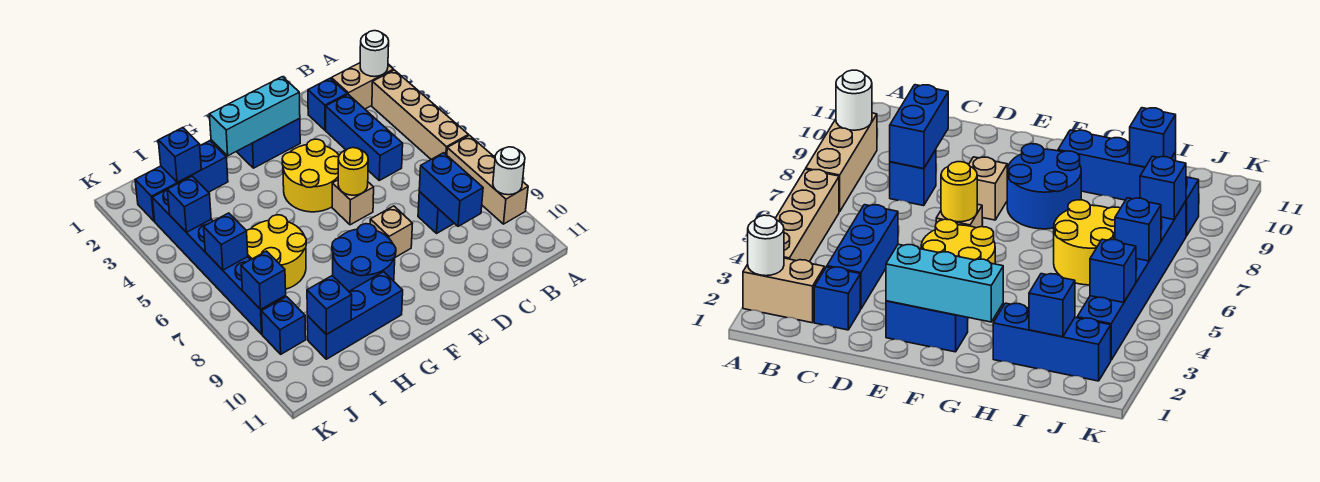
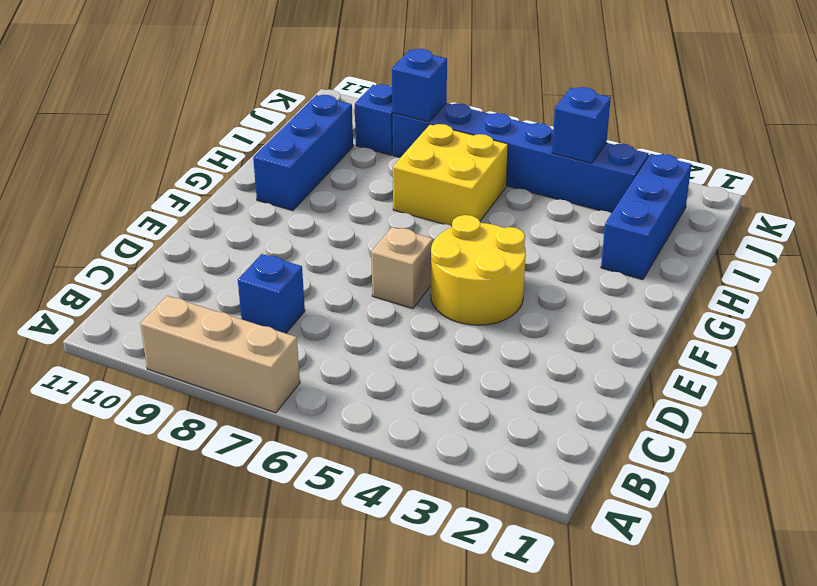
yellow 2x2 brick [393,124,508,226] -> yellow 2x2 round brick [246,215,306,289]
none -> tan 1x2 brick [331,63,393,109]
none -> tan 1x4 brick [372,70,469,159]
none -> blue 1x1 brick [308,78,347,130]

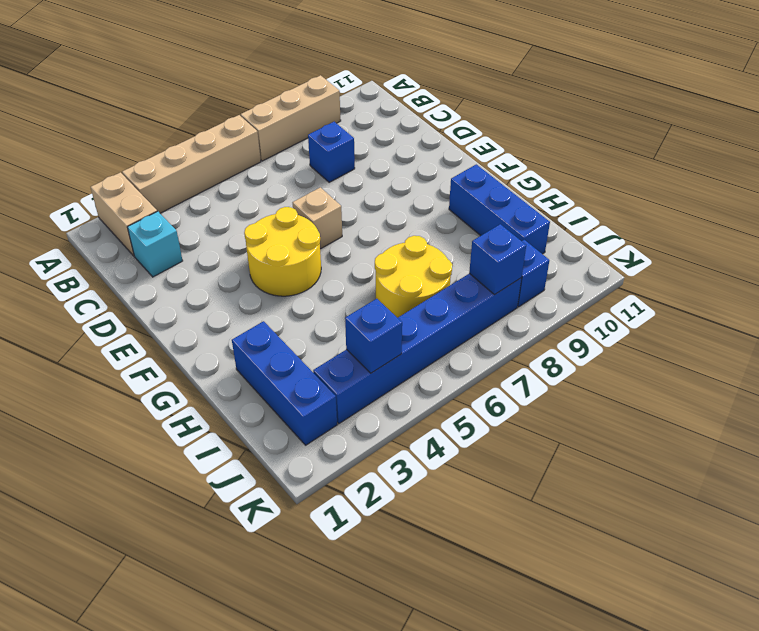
cyan 1x1 brick [127,211,183,277] -> blue 1x1 brick [308,78,347,130]
none -> blue 1x3 brick [326,94,403,180]
none -> blue 1x2 brick [237,118,300,168]
none -> tan 1x1 brick [370,206,413,257]

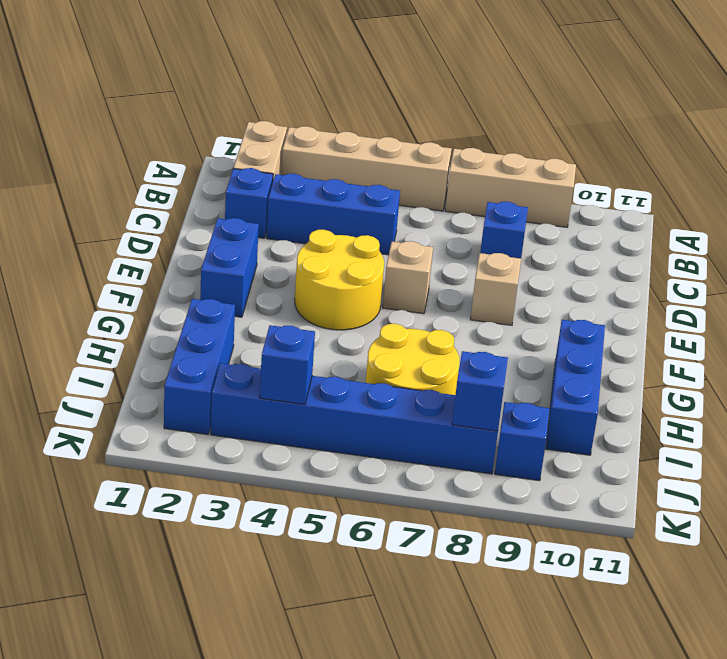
none -> blue 2x2 round brick [332,224,396,291]
none -> white 1x1 round brick [360,31,389,77]
none -> white 1x1 round brick [493,147,525,195]

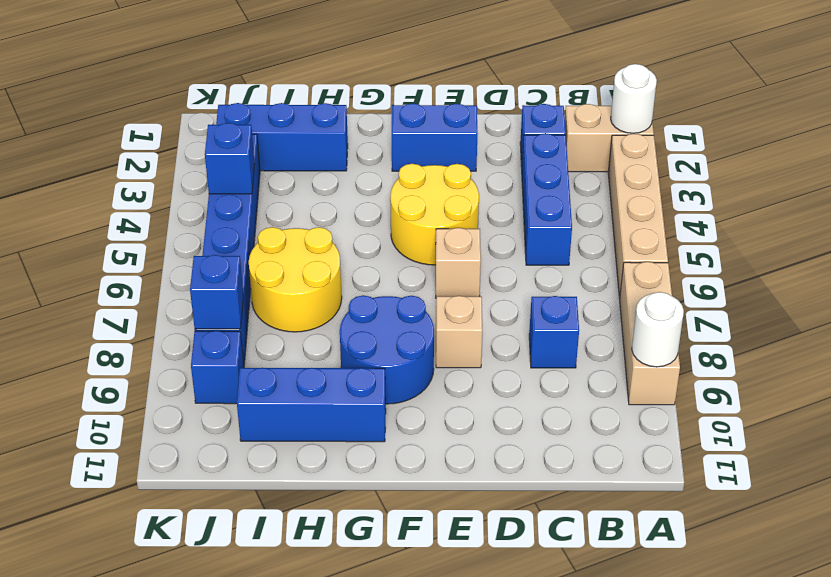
none -> blue 1x2 brick [419,153,483,226]
none -> cyan 1x3 brick [209,77,300,156]
none -> yellow 1x1 round brick [338,148,368,195]

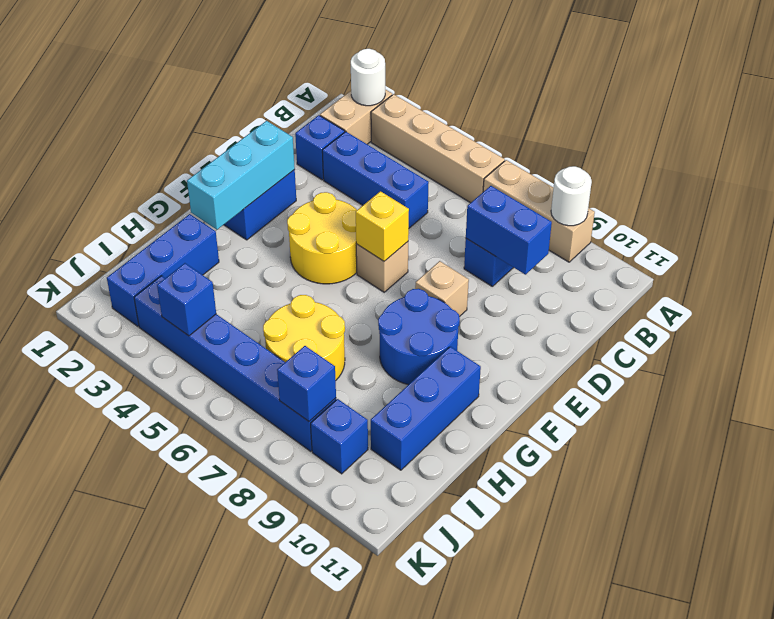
yellow 1x1 brick [356,191,409,261] -> yellow 1x1 round brick [338,148,368,195]
none -> blue 1x1 brick [158,128,201,182]
none -> blue 1x1 brick [307,276,352,335]
none -> blue 1x1 brick [204,213,248,270]

